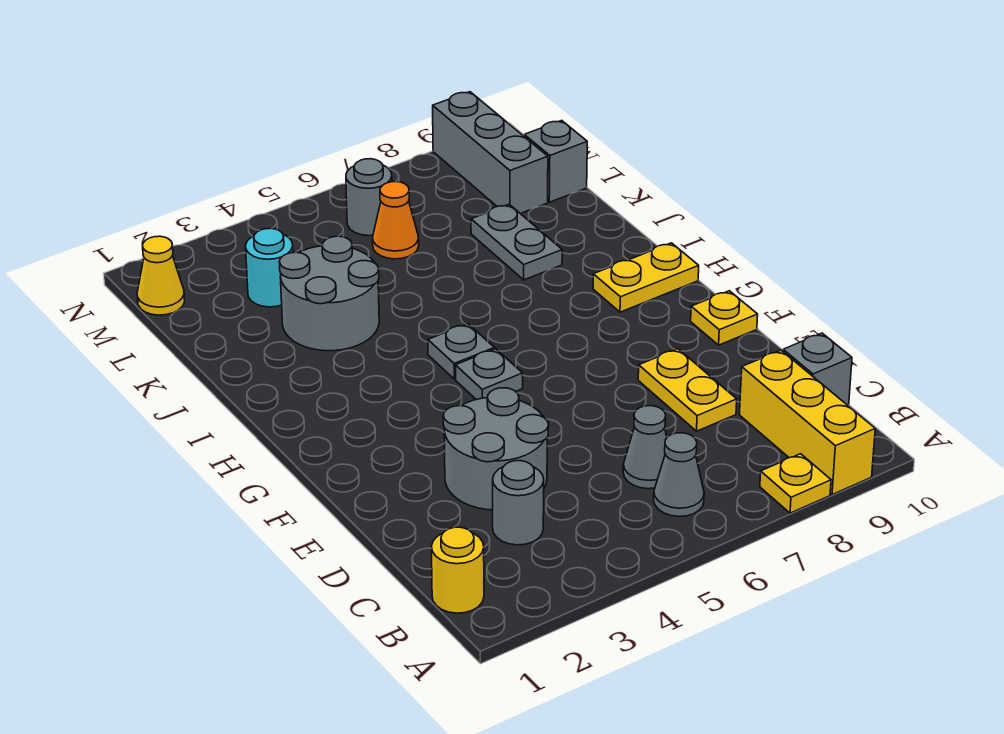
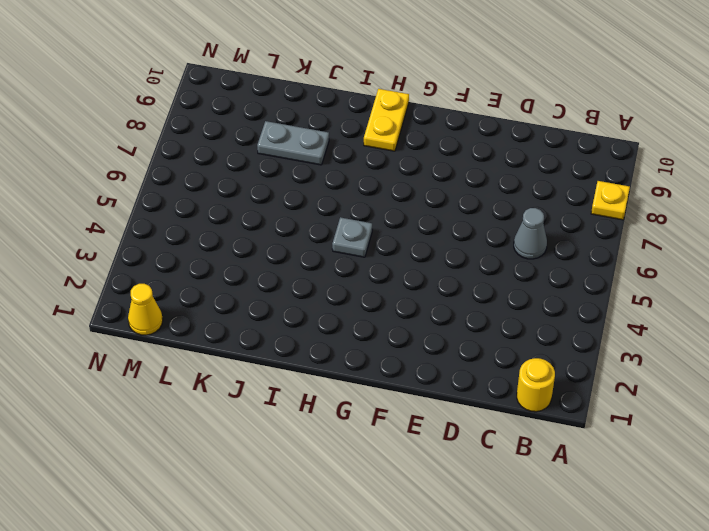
none -> yellow 1x3 brick [739,350,875,495]
none -> grey 1x1 cone [654,433,704,517]
none -> grey 1x1 round brick [493,461,544,545]

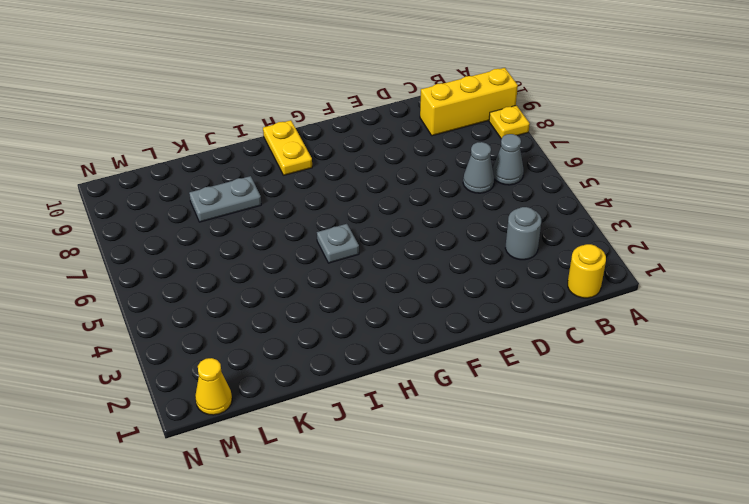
none -> grey 1x1 brick [783,333,852,406]
none -> grey 2x2 round brick [443,388,549,510]
none -> yellow 1x2 plate [638,349,737,431]

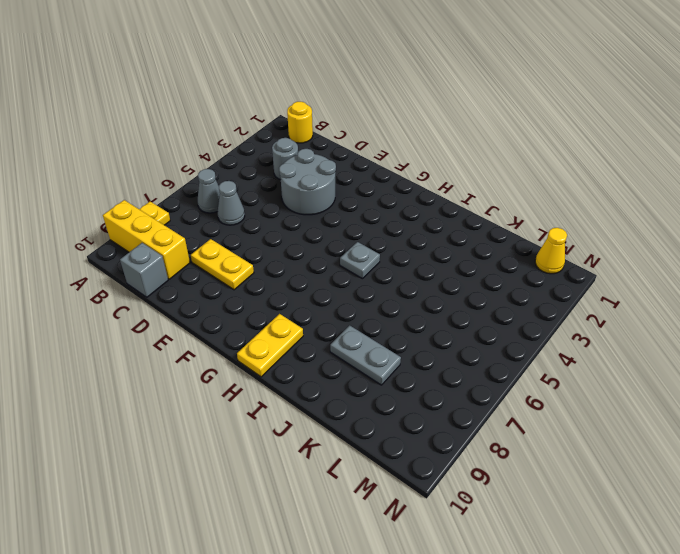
none -> yellow 1x1 plate [691,291,758,345]
none -> grey 1x1 plate [455,349,523,400]
none -> grey 2x2 round brick [280,236,379,351]

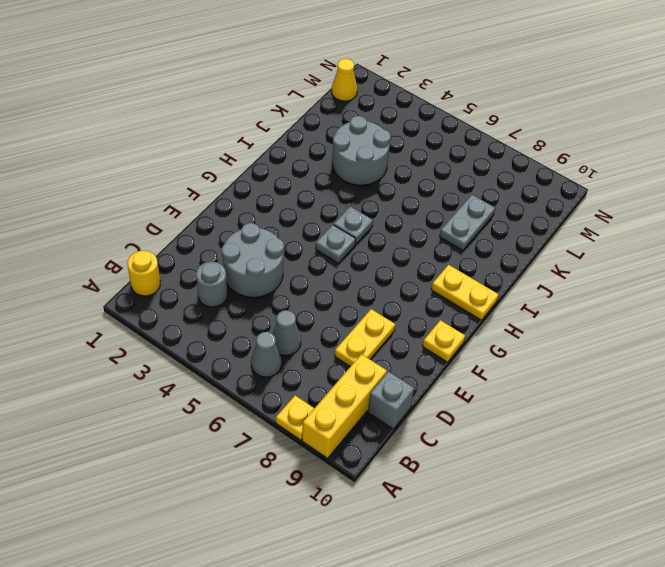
none -> cyan 1x1 round brick [246,228,293,307]
none -> orange 1x1 cone [373,182,419,259]
none -> grey 1x3 brick [433,92,548,214]

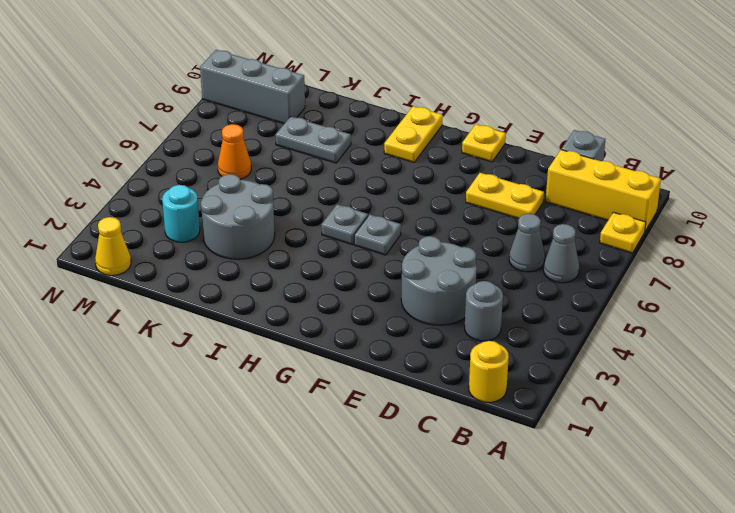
none -> grey 1x1 brick [524,120,587,202]
none -> grey 1x1 round brick [346,159,392,236]

